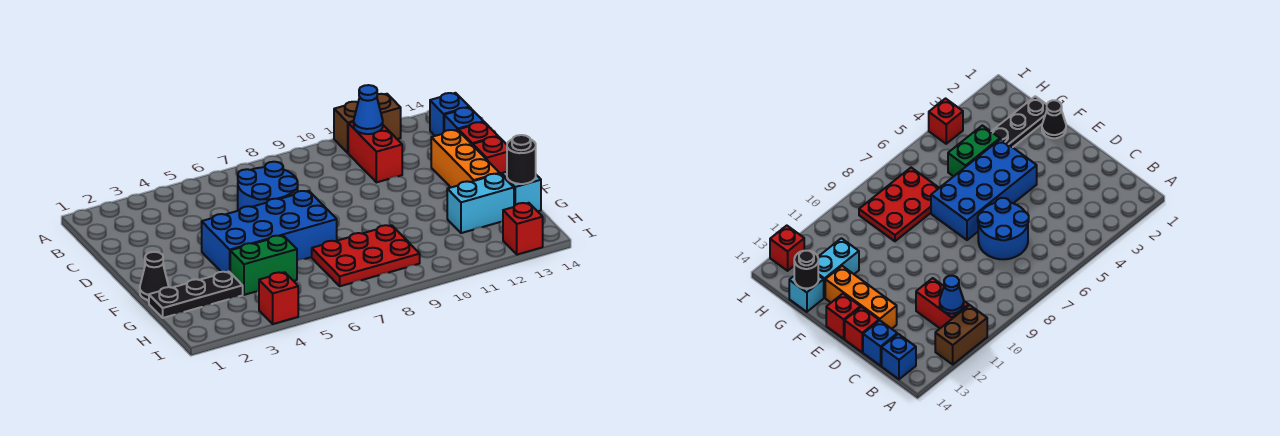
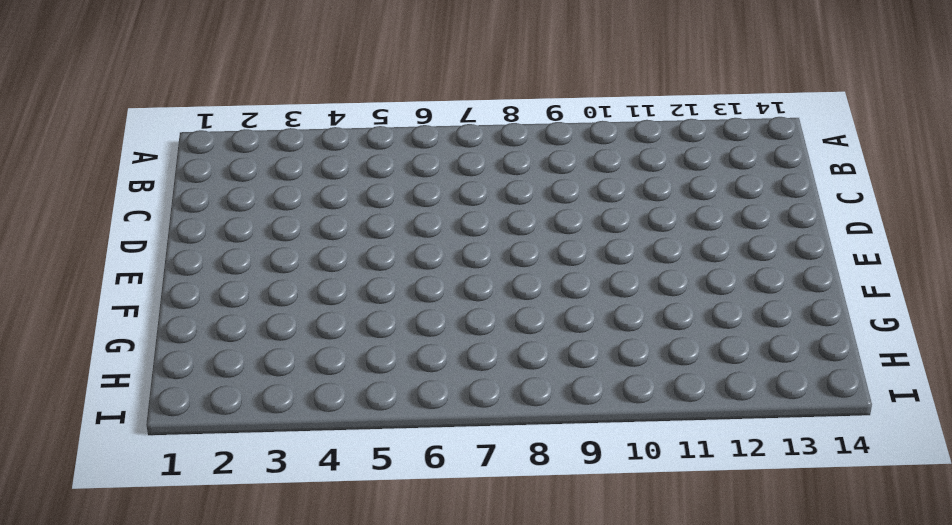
none -> brown 1x2 brick [334,94,401,153]
none -> red 1x2 brick [348,122,402,182]
none -> blue 1x1 brick [430,93,469,136]

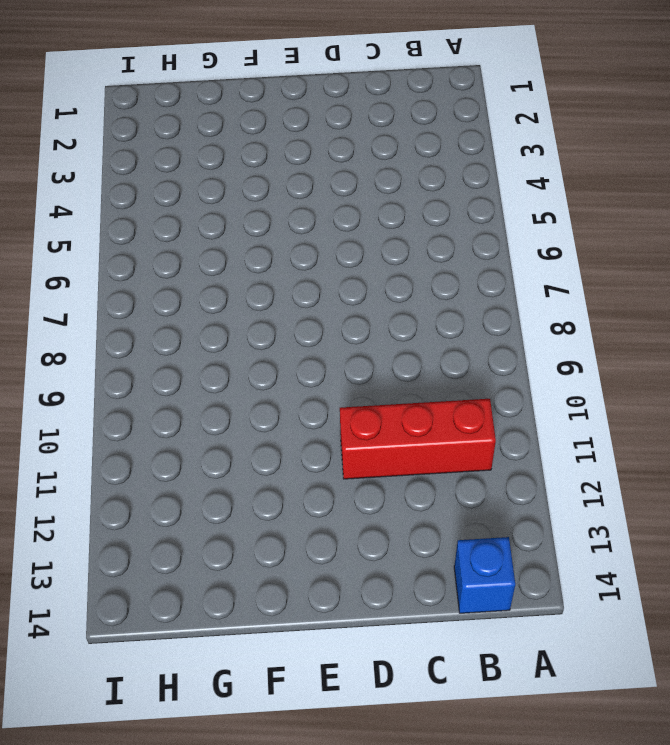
red 1x3 brick [340,399,496,479] -> red 1x2 brick [348,122,402,182]
none -> brown 1x2 brick [334,94,401,153]
none -> blue 2x2 round brick [238,162,298,211]
none -> blue 1x1 brick [444,107,484,131]

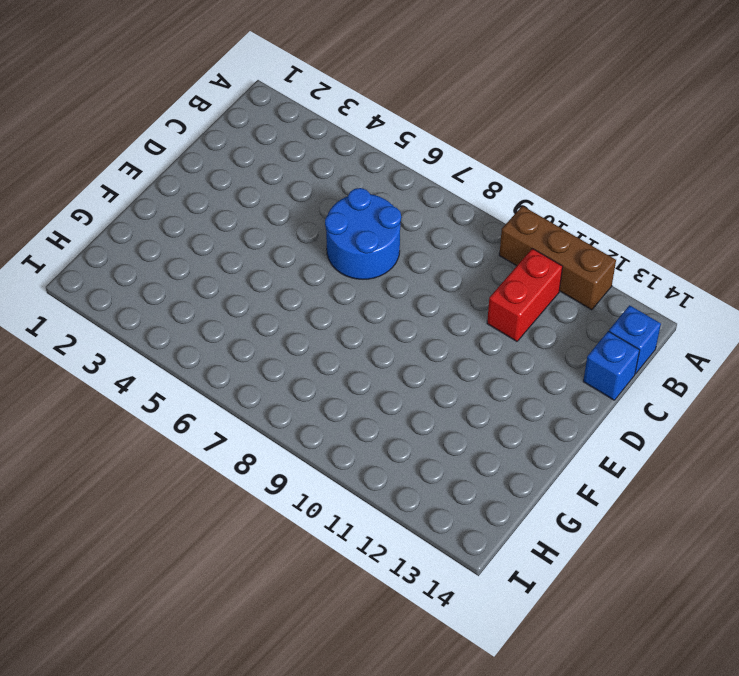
brown 1x3 brick [499,206,616,310] -> brown 1x2 brick [334,94,401,153]
none -> orange 1x3 brick [431,130,500,187]
none -> red 1x1 brick [459,122,498,145]
none -> blue 2x4 brick [202,191,337,272]

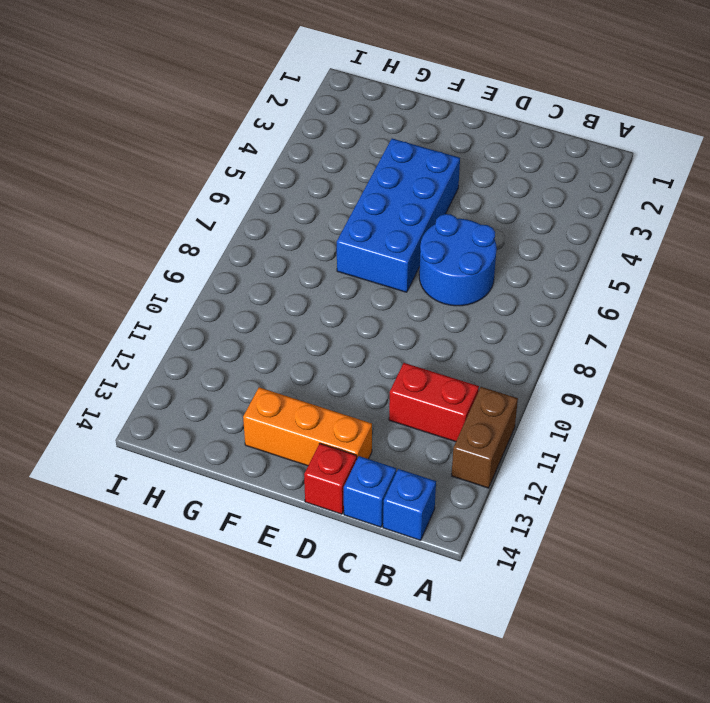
none -> red 1x1 brick [473,137,507,175]
none -> black 1x1 cone [140,252,169,300]
none -> black 1x3 plate [149,272,243,318]

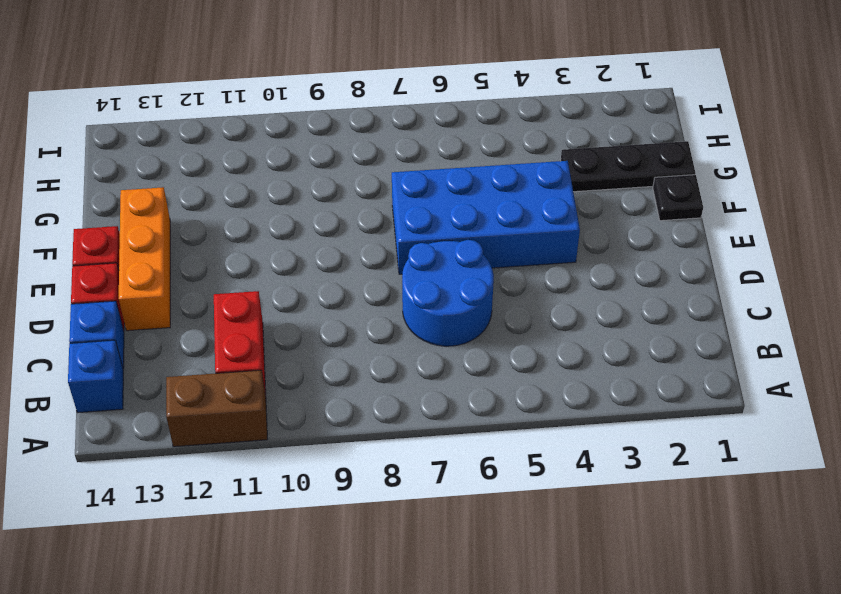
black 1x1 plate [653,175,703,221] -> black 1x1 cone [140,252,169,300]
none -> green 1x2 brick [230,236,297,295]
none -> red 2x3 plate [312,225,420,286]
none -> cyan 1x2 brick [447,174,514,233]

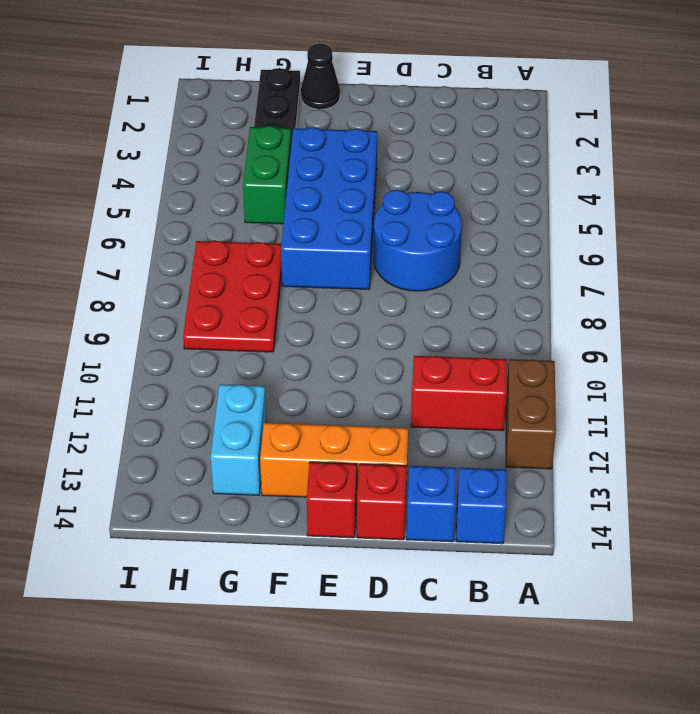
none -> cyan 1x1 brick [502,172,541,211]
none -> red 1x1 brick [259,272,298,324]
none -> red 1x1 brick [503,203,543,255]

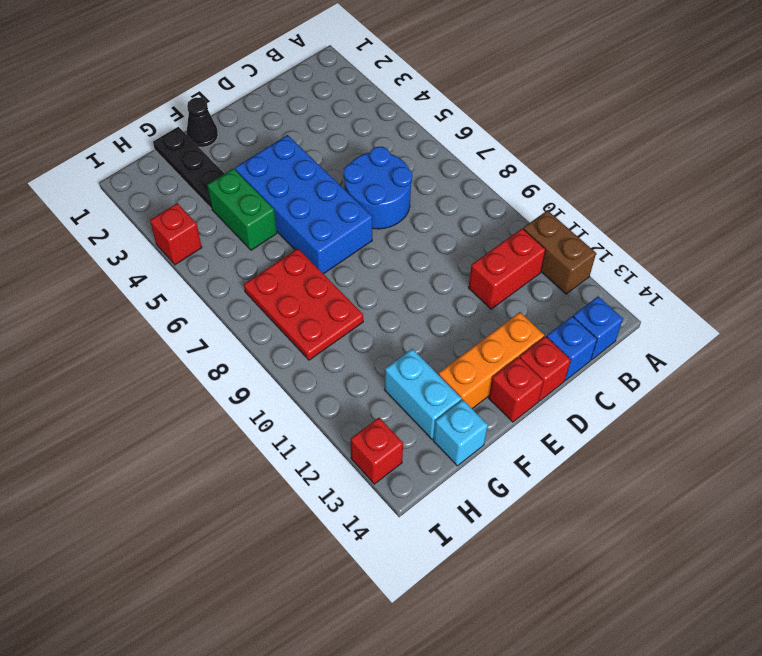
none -> blue 1x1 cone [354,85,383,134]
none -> black 1x1 round brick [507,135,536,184]

